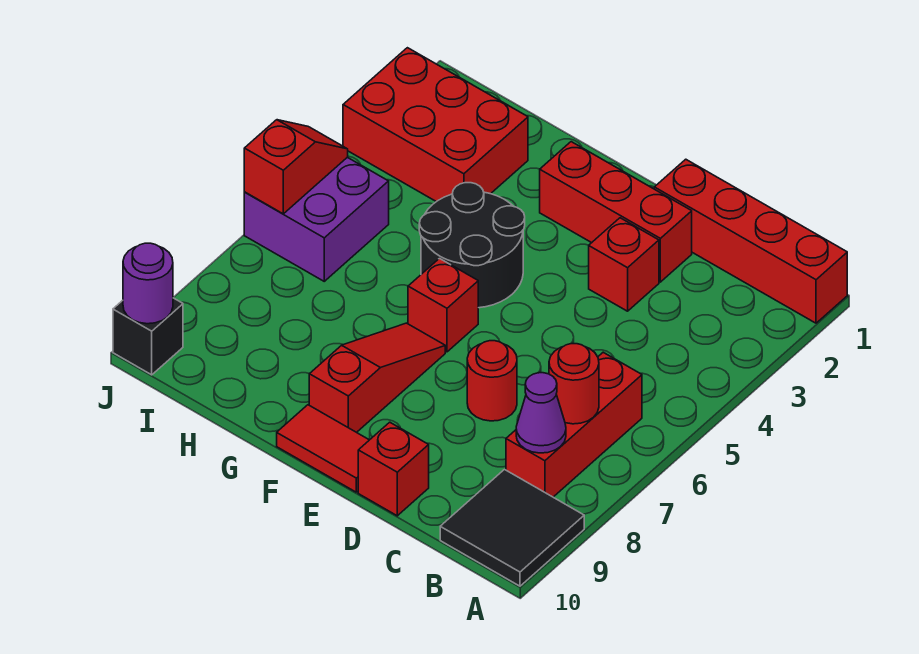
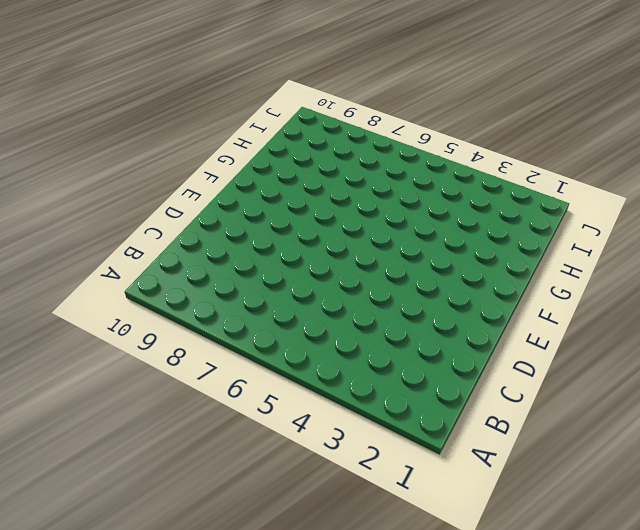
none -> red 1x4 brick [654,159,847,323]
none -> black 2x2 tile [440,470,584,586]
none -> red 1x3 brick [506,352,642,497]

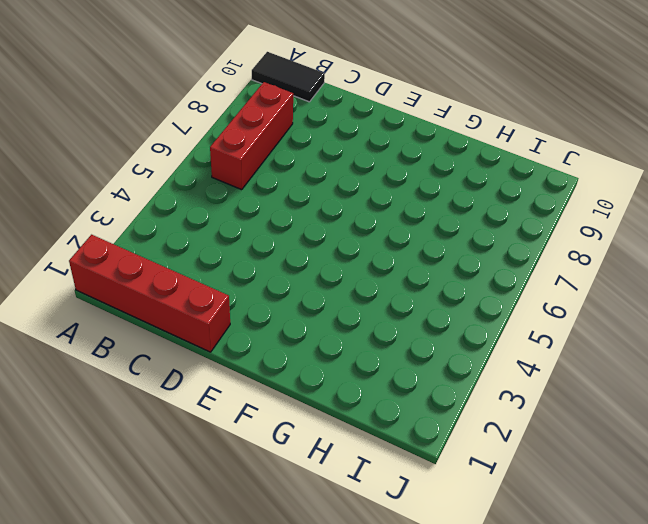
black 1x2 tile [252,52,325,102] -> black 2x2 tile [440,470,584,586]
none -> red 1x3 brick [540,142,692,282]
none -> red 1x1 brick [589,218,659,311]
none -> red 1x1 round brick [467,341,517,421]

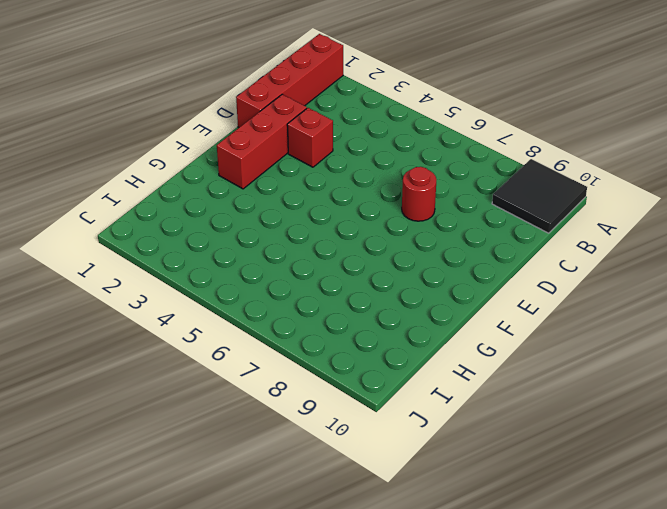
none -> red 1x3 brick [506,352,642,497]
none -> red 1x1 brick [358,422,429,516]
none -> red 1x2 tile [277,405,369,492]

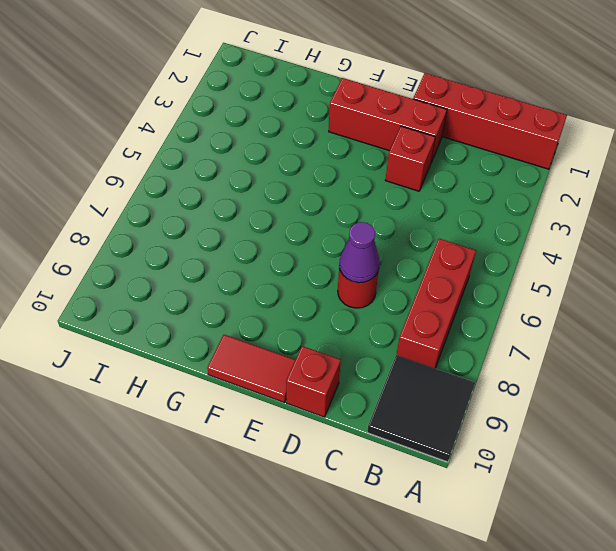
purple 1x1 cone [339,222,380,283] -> purple 1x1 cone moved to [516,373,566,453]
none -> black 2x2 round brick [419,183,525,308]
none -> red 1x1 brick [408,259,478,352]
none -> red 1x3 slope [309,323,445,432]

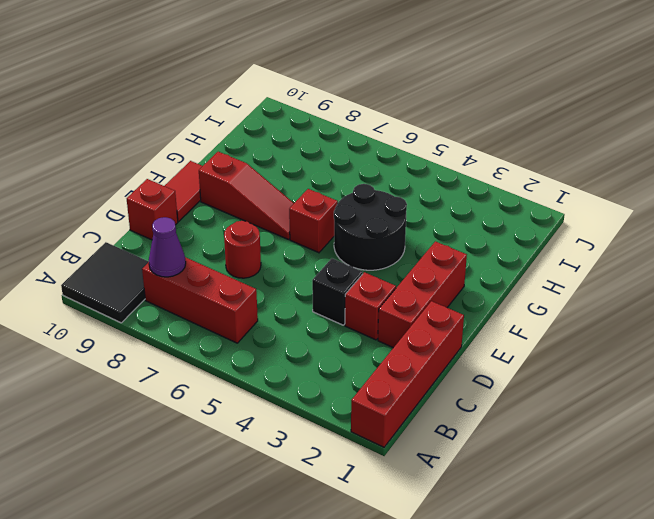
black 1x1 brick [312,258,363,325] -> black 1x1 brick moved to [113,298,183,375]
none -> red 2x3 brick [343,48,528,202]
none -> purple 2x2 brick [244,157,389,281]
none -> red 1x1 round brick [549,344,599,424]

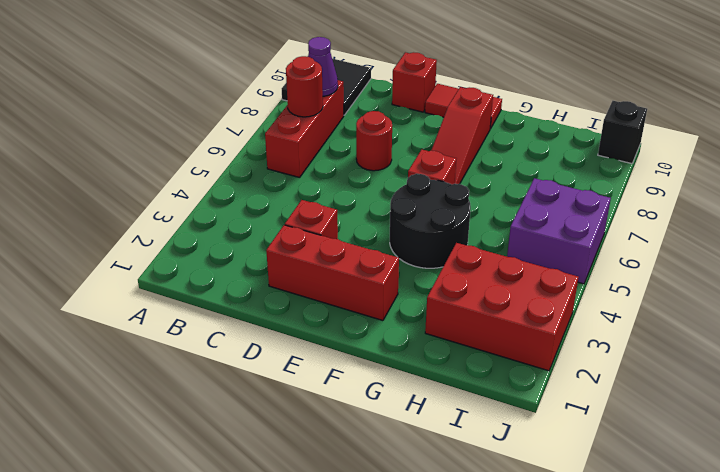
none -> red 1x4 brick [654,159,847,323]
none -> red 1x2 slope [244,120,348,214]
none -> purple 1x1 round brick [123,243,173,324]

